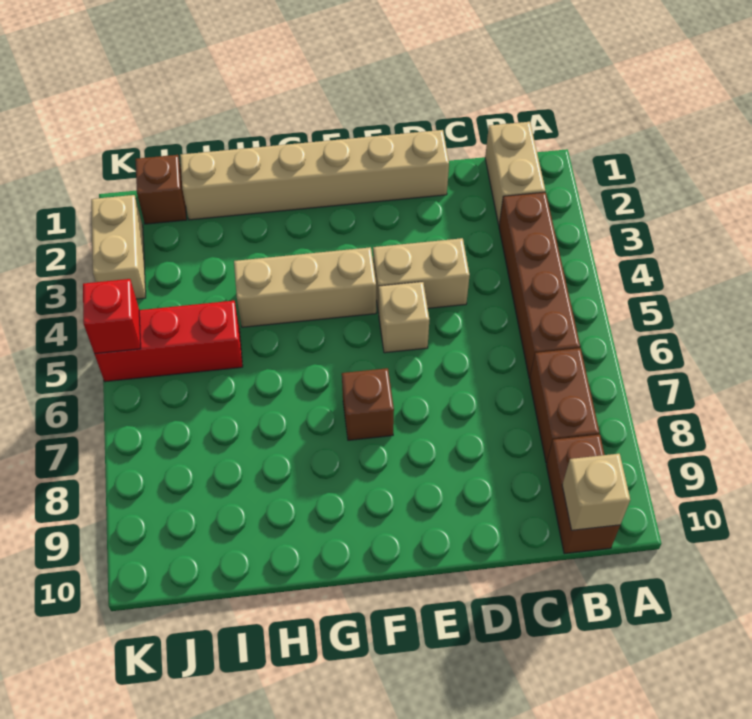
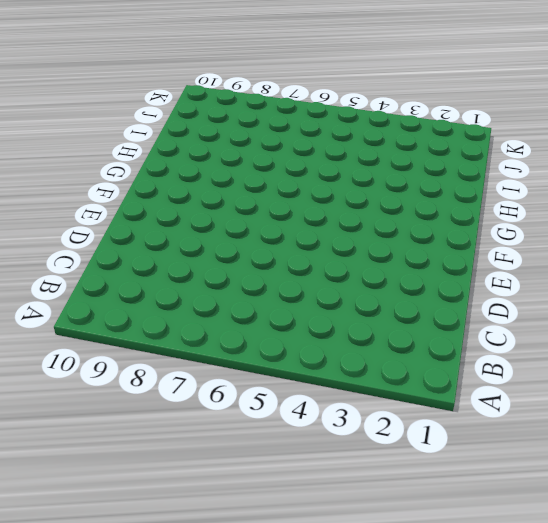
none -> tan 1x2 brick [485,122,545,225]
none -> brown 1x4 brick [499,192,580,379]
none -> brown 1x2 brick [530,348,599,463]

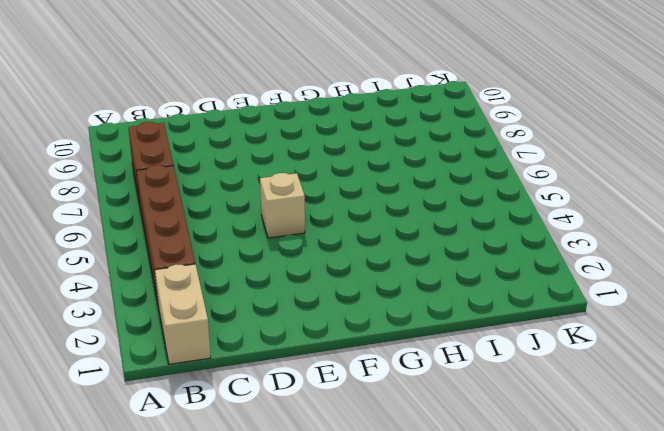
none -> brown 1x2 brick [546,435,620,554]
none -> tan 1x6 brick [180,130,449,220]
none -> tan 1x2 brick [373,238,470,313]

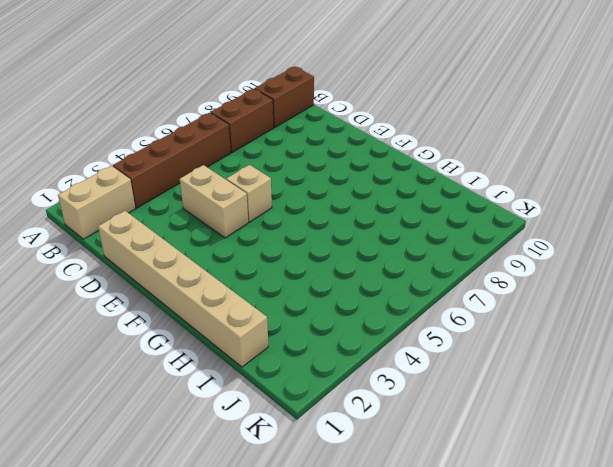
none -> tan 1x3 brick [234,247,376,327]
none -> brown 1x1 brick [342,368,394,440]
none -> red 1x3 brick [95,301,243,382]

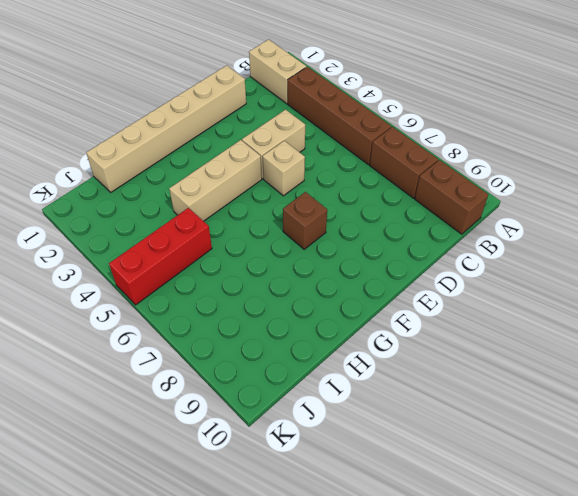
none -> brown 1x1 brick [136,155,187,224]
none -> tan 1x2 brick [91,195,146,299]
none -> tan 1x1 brick [562,454,630,530]

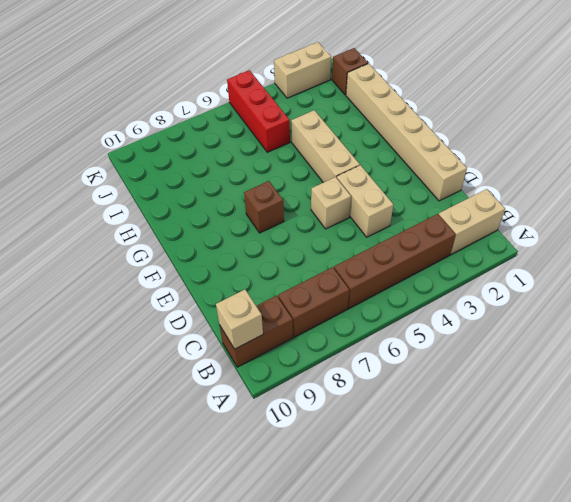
none -> red 1x1 brick [83,279,141,354]

